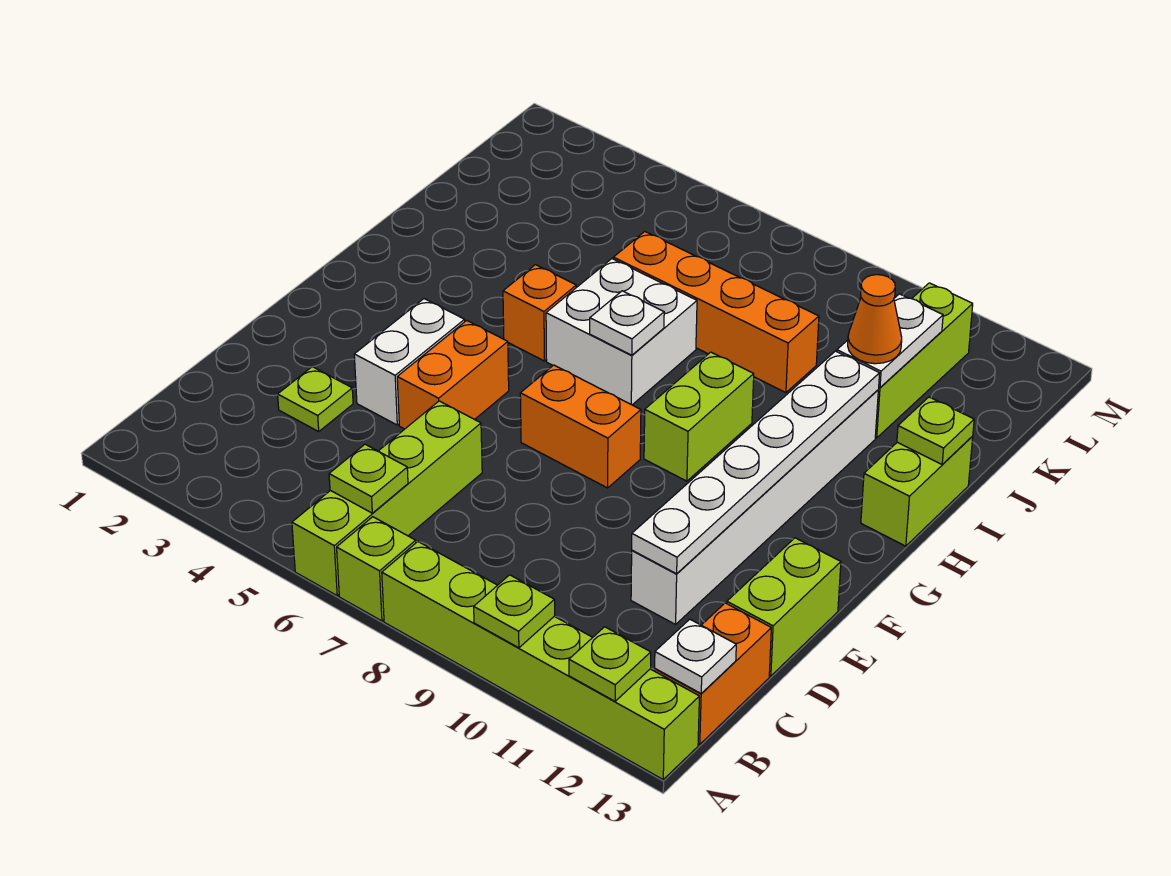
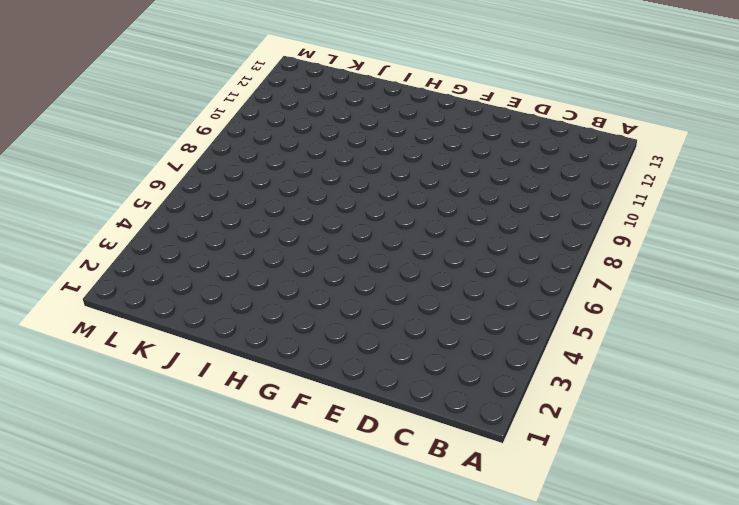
none -> lime 1x4 brick [292,401,482,596]
none -> lime 1x1 brick [337,517,416,621]
none -> lime 1x6 brick [382,542,699,779]

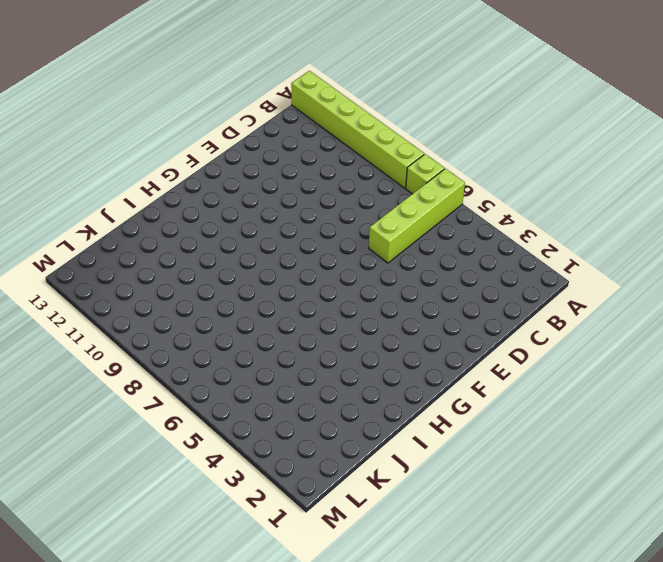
none -> orange 1x2 brick [655,603,771,745]
none -> lime 1x1 plate [278,367,353,431]
none -> white 1x6 brick [631,390,878,624]

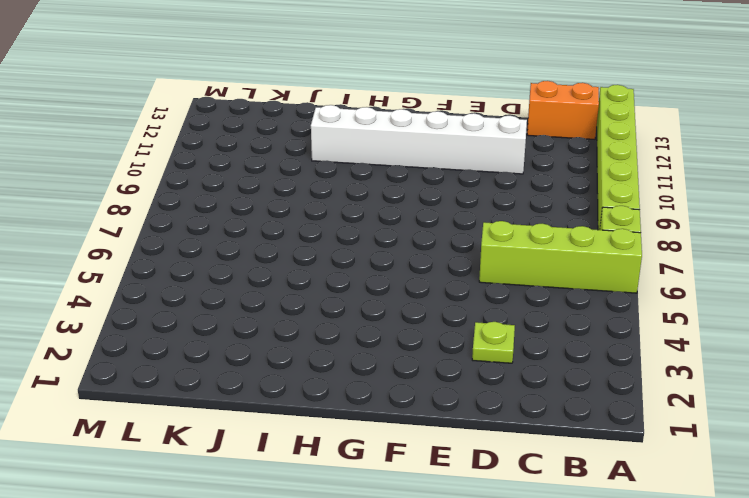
none -> lime 1x2 brick [727,538,841,676]
none -> white 1x2 brick [354,299,465,425]
none -> orange 1x2 brick [397,320,509,429]

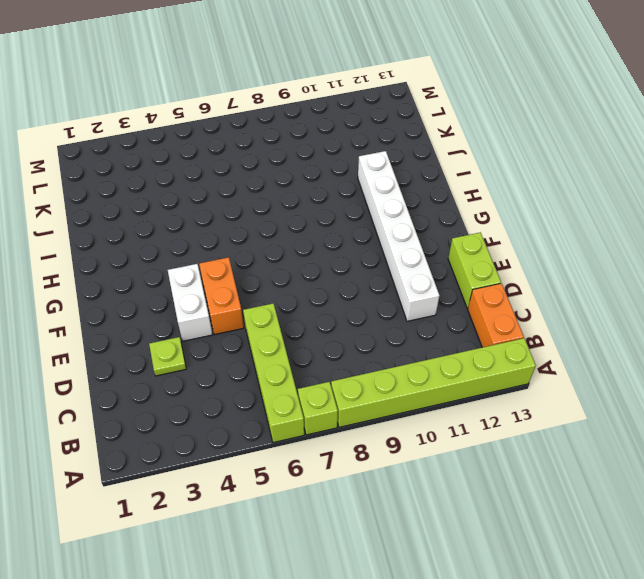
none -> orange 1x2 brick [520,365,641,488]
none -> lime 1x2 brick [644,352,754,481]
none -> orange 1x1 brick [503,265,576,361]

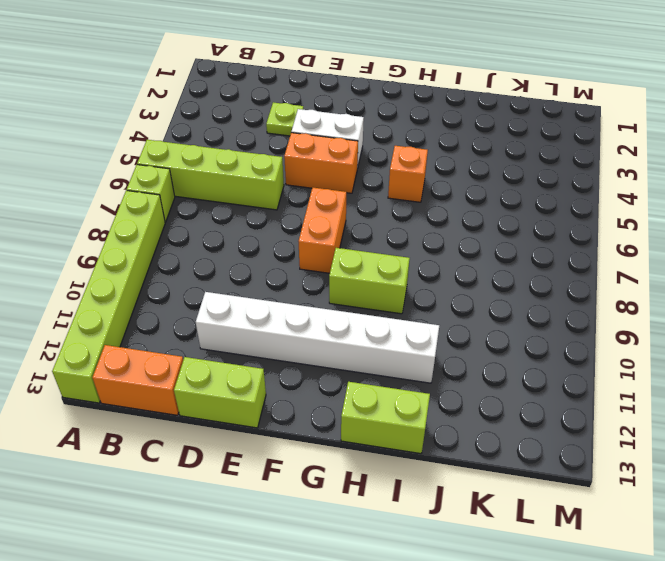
none -> white 2x2 brick [546,259,697,405]
none -> orange 1x4 brick [613,232,819,393]
none -> lime 1x3 brick [875,283,973,438]

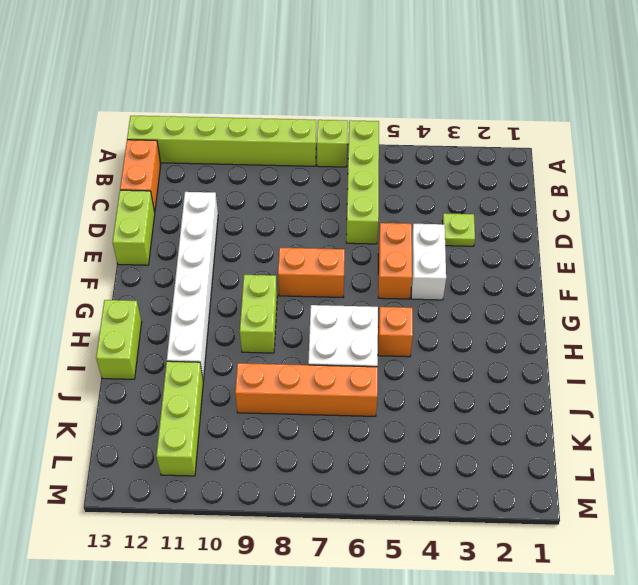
none -> lime 1x1 plate [474,575,555,648]
none -> lime 1x1 plate [569,627,651,701]
none -> lime 1x1 plate [329,444,408,513]

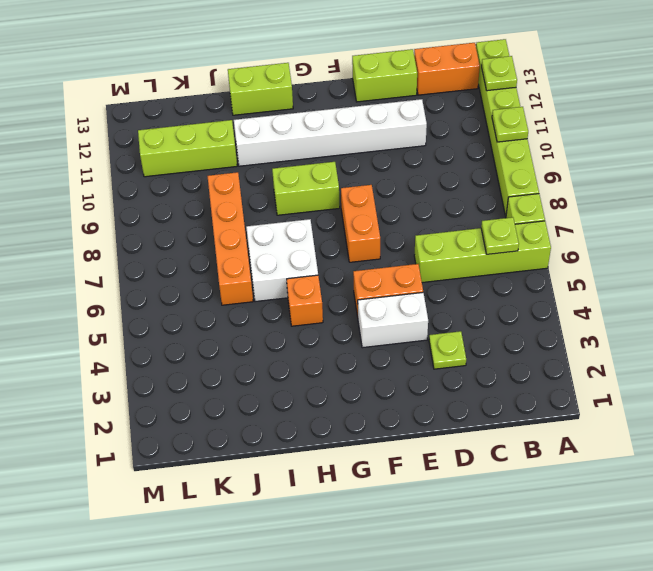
none -> white 1x1 plate [655,619,736,694]
none -> white 1x6 plate [632,351,880,574]
none -> white 1x1 plate [590,291,664,355]

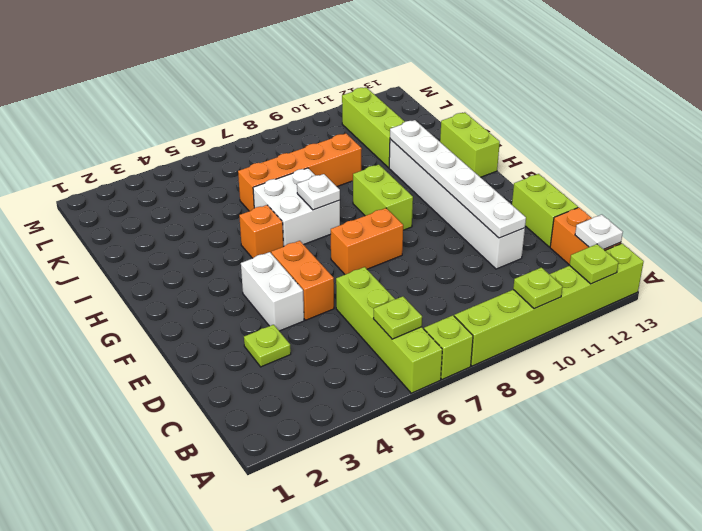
none -> lime 1x1 plate [897,397,974,464]
none -> white 1x2 plate [837,294,943,388]
none -> orange 1x1 cone [848,275,902,364]

